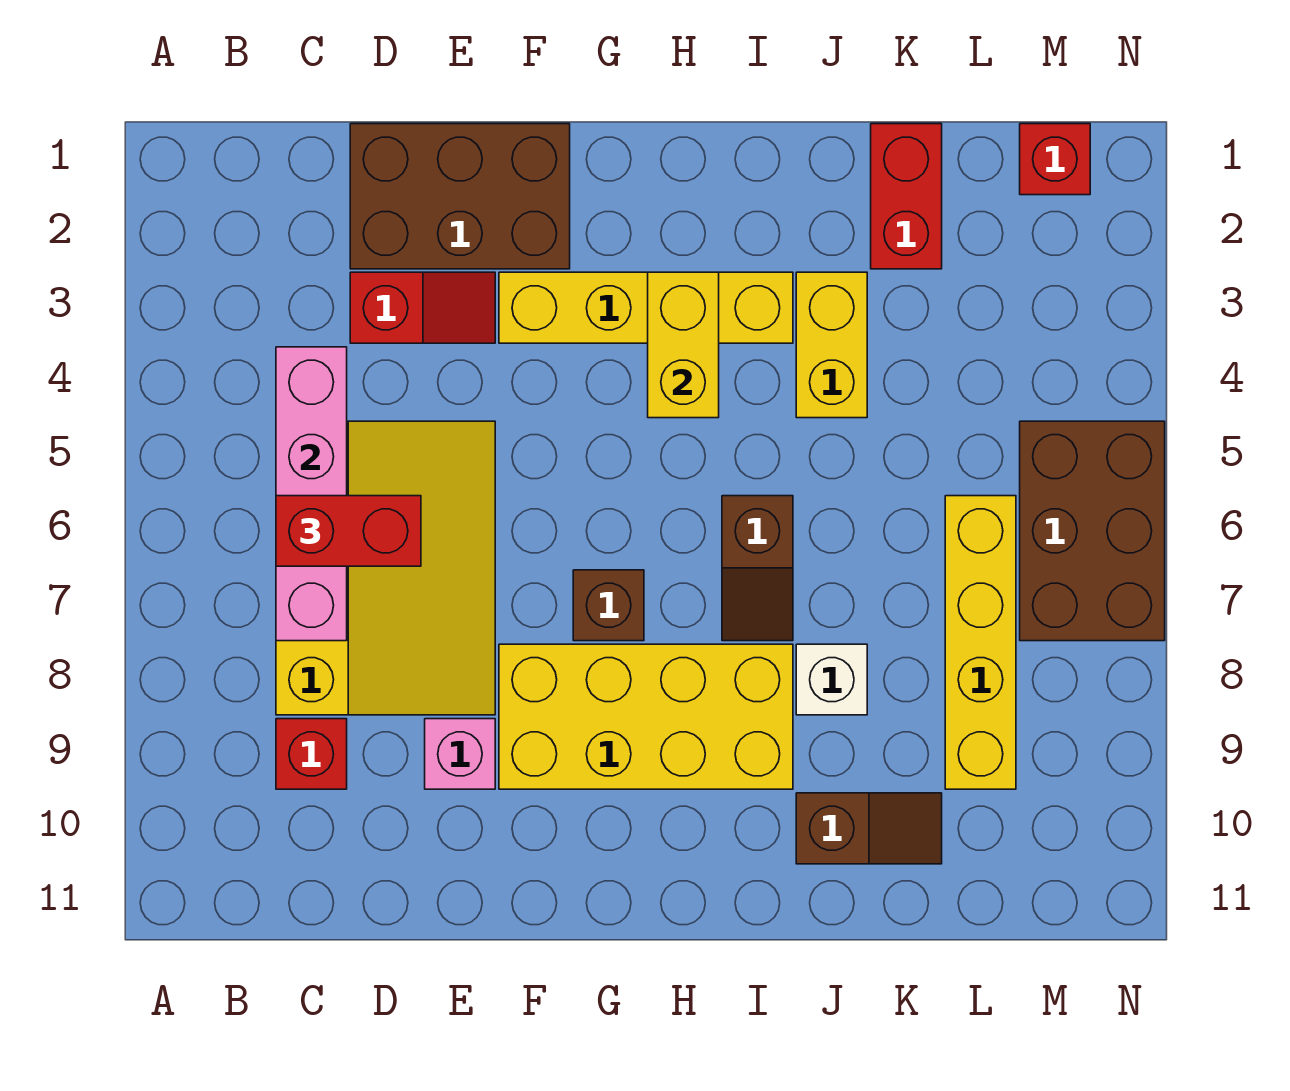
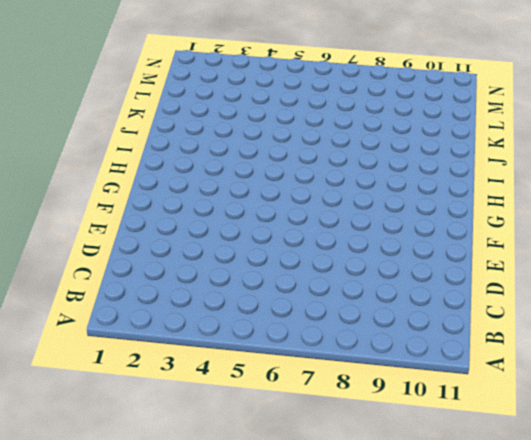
none -> yellow 3x4 slope [276,421,495,715]
none -> red 1x1 brick [276,719,347,789]
none -> brown 2x3 brick [350,124,570,269]

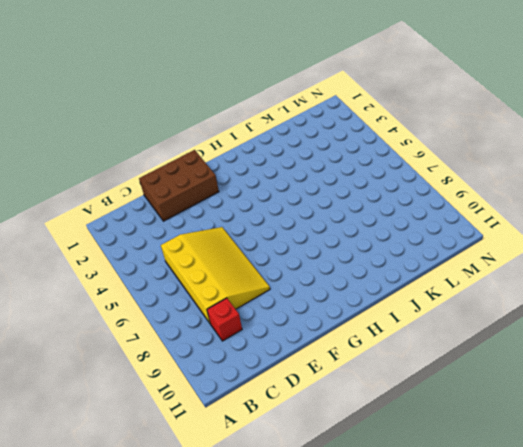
none -> red 1x2 slope [350,272,495,343]
none -> pink 1x1 brick [425,719,495,789]
none -> yellow 1x4 brick [499,272,793,343]

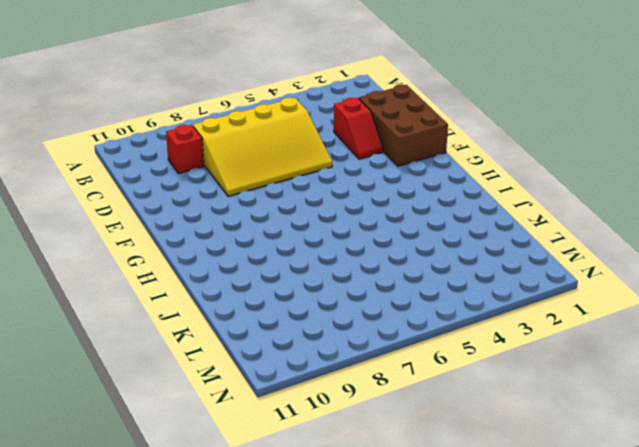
none -> pink 1x1 brick [425,719,495,789]
none -> yellow 1x4 brick [499,272,793,343]
none -> yellow 2x4 brick [499,644,793,789]

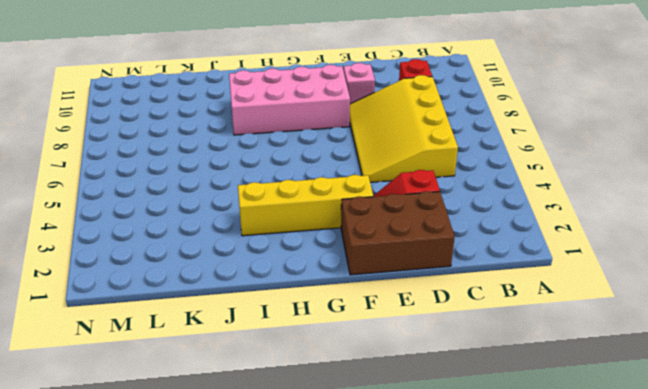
pink 2x4 brick [229,65,350,135] -> yellow 2x4 brick [499,644,793,789]
none -> brown 1x1 brick [573,570,644,641]
none -> brown 1x2 slope [722,496,793,641]
none -> yellow 1x2 brick [796,272,867,418]

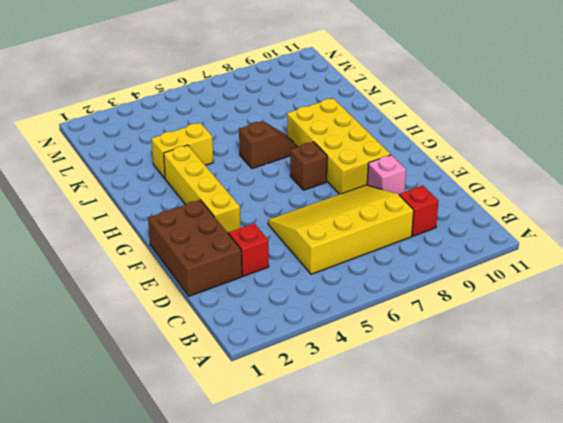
none -> white 1x1 brick [796,644,867,715]
none -> brown 1x2 slope [796,793,942,864]
none -> red 1x2 brick [871,124,942,269]

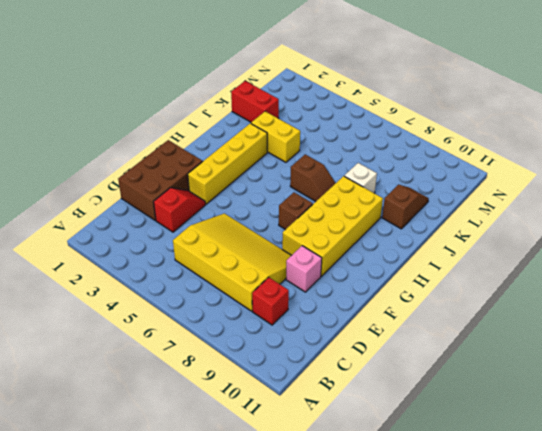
none -> yellow 1x4 brick [945,496,1016,789]
none -> red 1x1 brick [1020,124,1090,195]
none -> brown 2x3 brick [1020,421,1165,641]

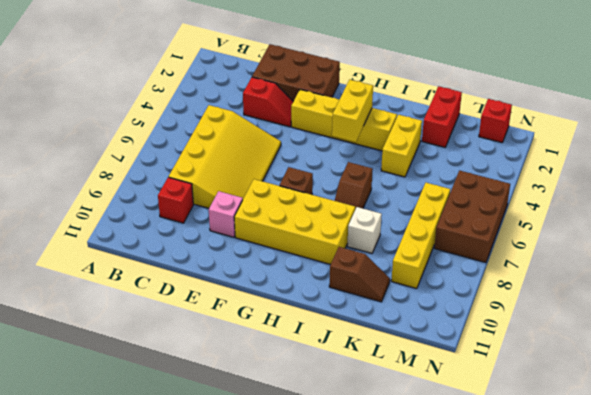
none -> pink 1x4 brick [276,347,347,641]
none -> red 1x2 brick [276,496,421,566]

